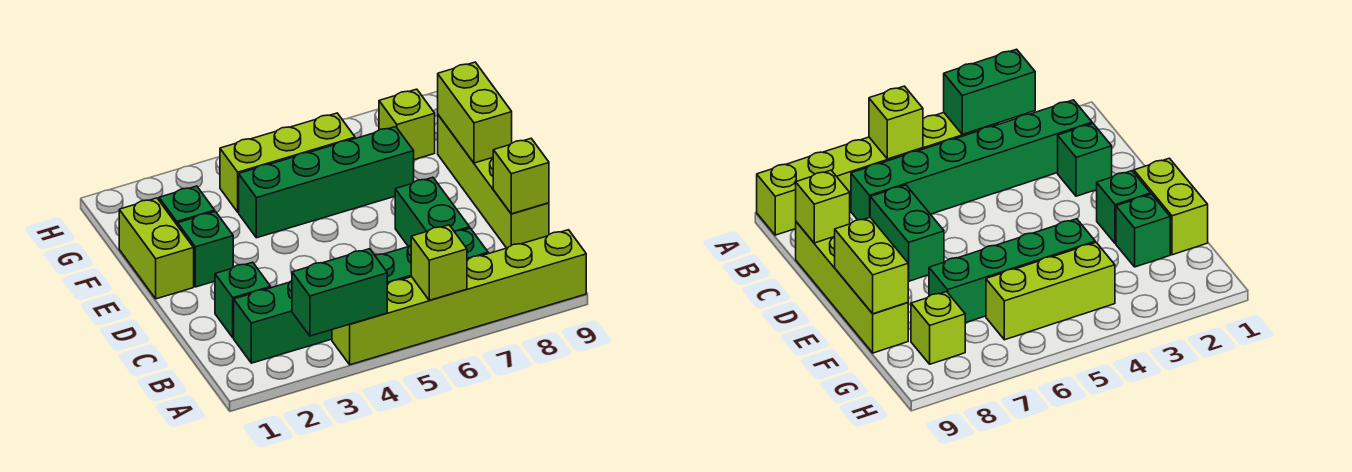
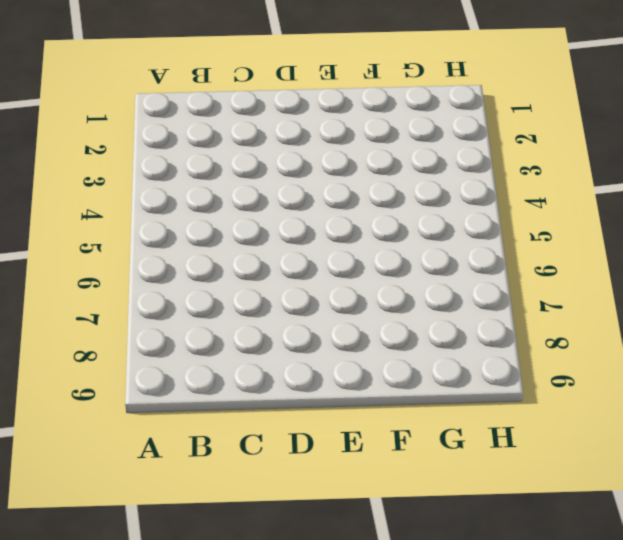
none -> lime 1x6 brick [332,230,586,365]
none -> green 1x6 brick [234,228,488,363]
none -> green 1x1 brick [215,262,271,338]

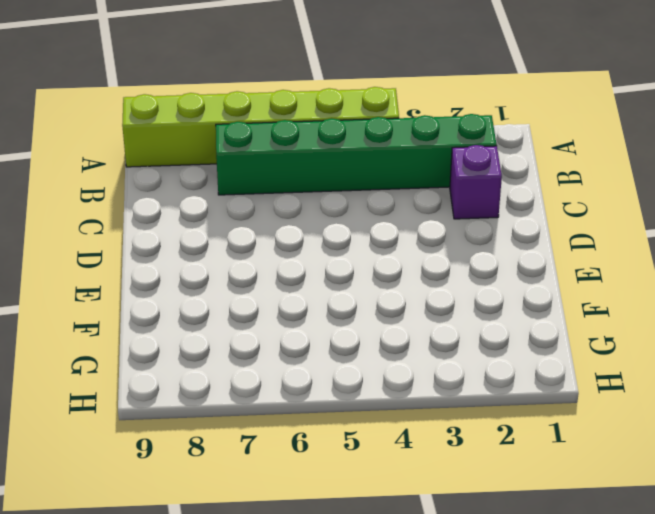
purple 1x1 brick [450,145,502,219] -> green 1x1 brick [215,262,271,338]
none -> green 1x2 brick [395,177,470,247]
none -> lime 1x4 brick [438,115,549,248]
none -> lime 1x2 brick [119,198,194,299]

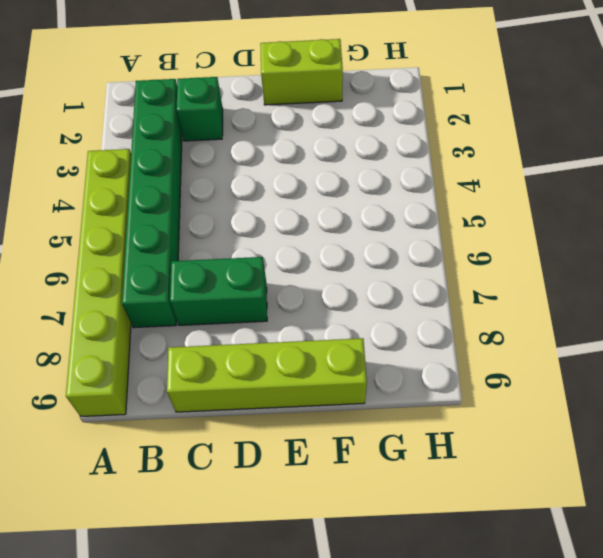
none -> green 1x1 brick [178,212,233,287]
none -> green 1x1 brick [159,186,215,226]
none -> green 1x4 brick [239,127,414,238]

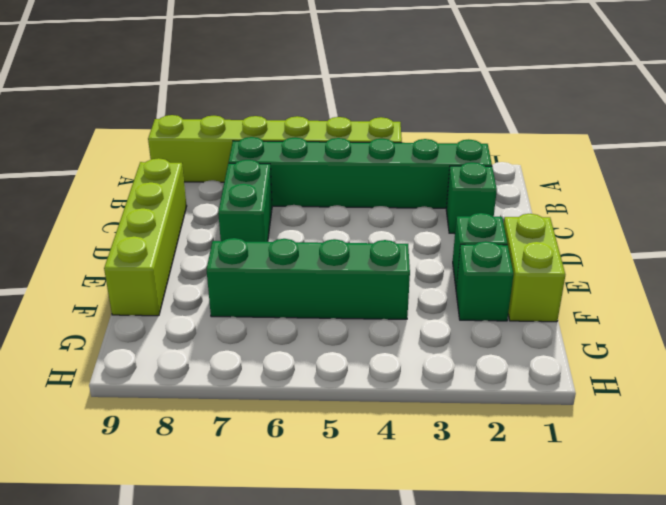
none -> lime 1x3 brick [220,113,355,212]
none -> lime 1x1 brick [379,89,435,160]
none -> green 1x2 brick [292,249,387,336]

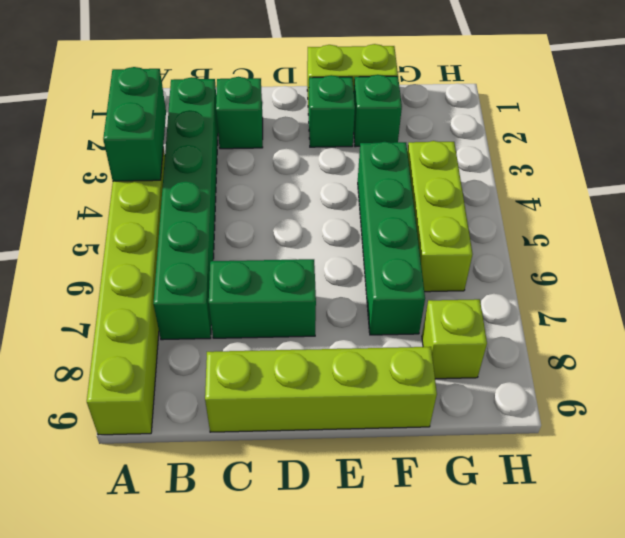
none -> lime 1x1 brick [411,225,467,300]
none -> lime 1x1 brick [493,139,549,214]
none -> lime 1x2 brick [438,62,512,163]

